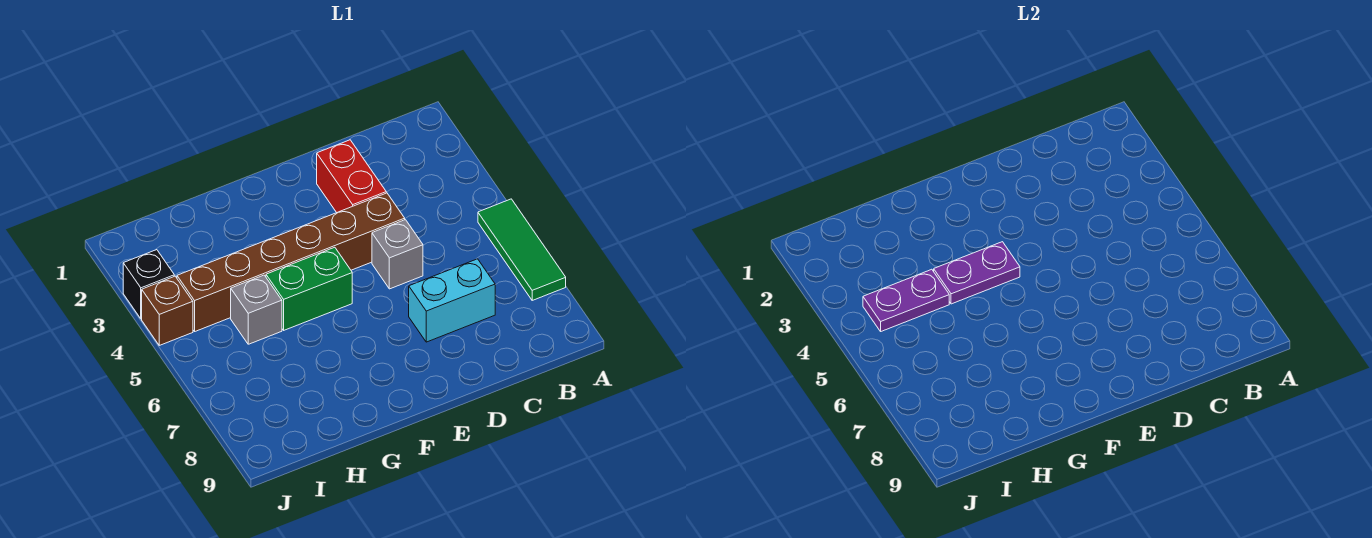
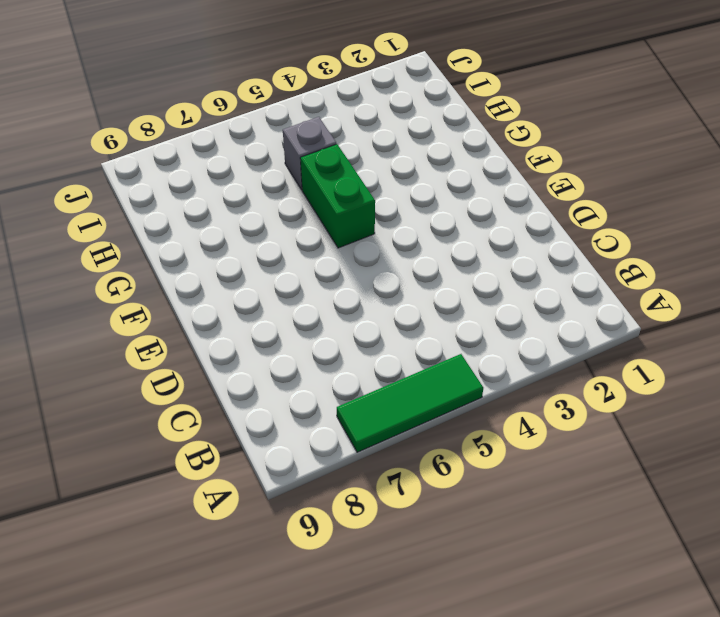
none -> cyan 1x2 brick [409,259,495,342]
none -> red 1x2 brick [317,140,386,213]

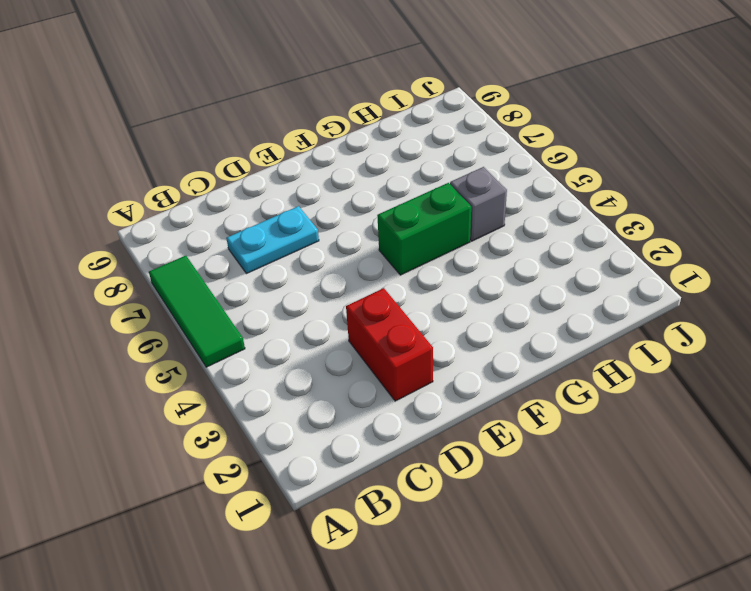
cyan 1x2 plate [226,206,319,274] -> cyan 1x2 brick [409,259,495,342]
none -> brown 1x6 brick [177,193,405,331]
none -> grey 1x1 brick [372,220,423,289]

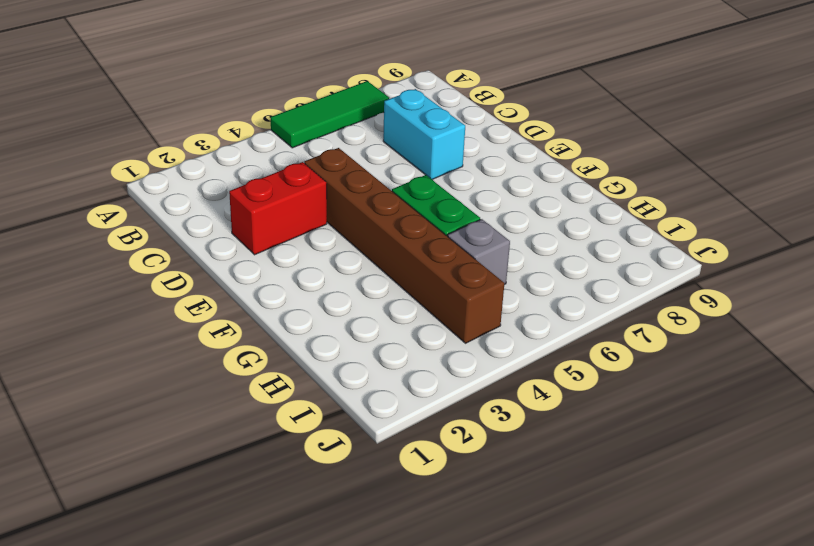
none -> grey 1x1 brick [372,220,423,289]
none -> black 1x1 brick [123,250,174,319]

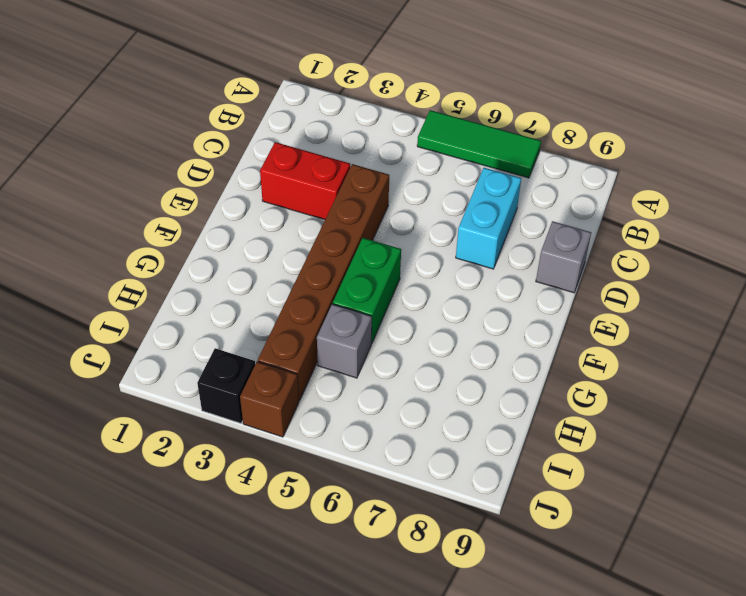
grey 1x1 brick [536,221,591,293] -> grey 1x1 brick moved to [372,220,423,289]
none -> purple 1x2 plate [934,242,1020,304]
none -> purple 1x2 plate [863,269,949,331]

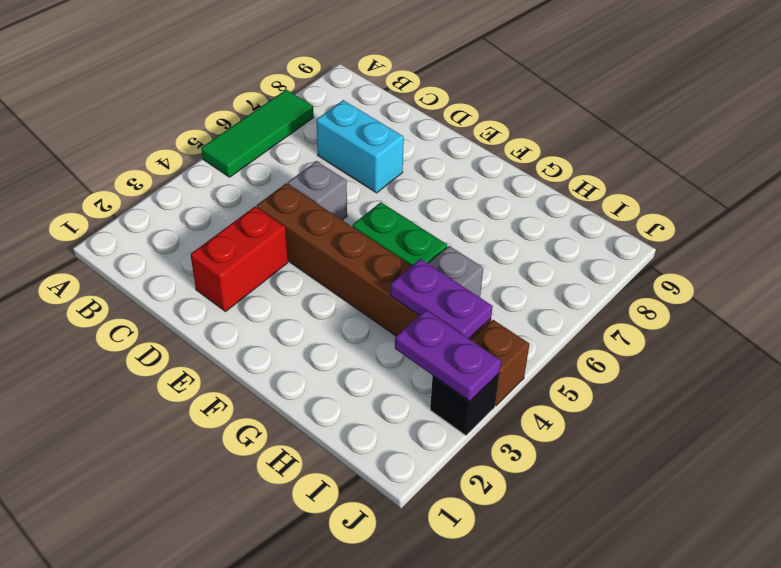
purple 1x2 plate [395,310,501,401] -> purple 1x2 plate moved to [934,242,1020,304]

